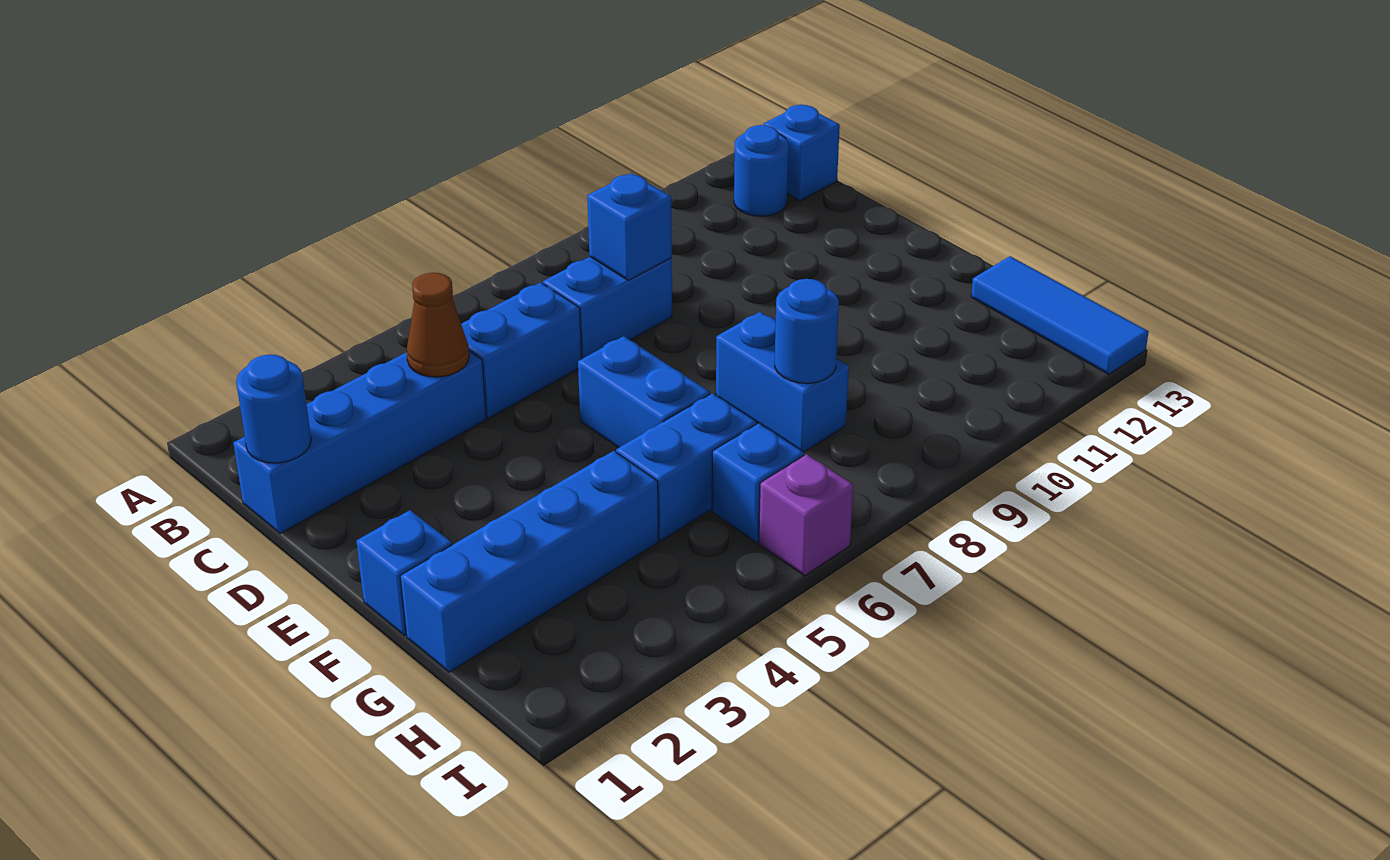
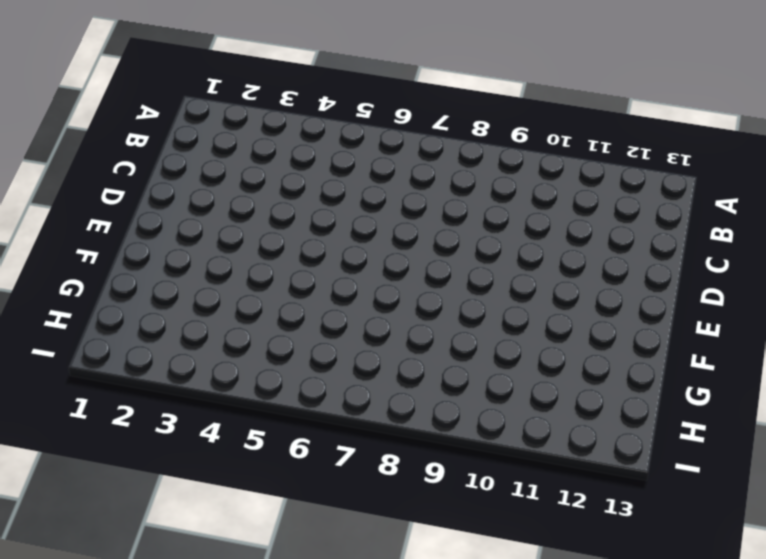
none -> blue 1x1 round brick [734,125,788,216]
none -> blue 1x1 brick [764,104,840,201]
none -> blue 1x4 brick [234,351,486,534]

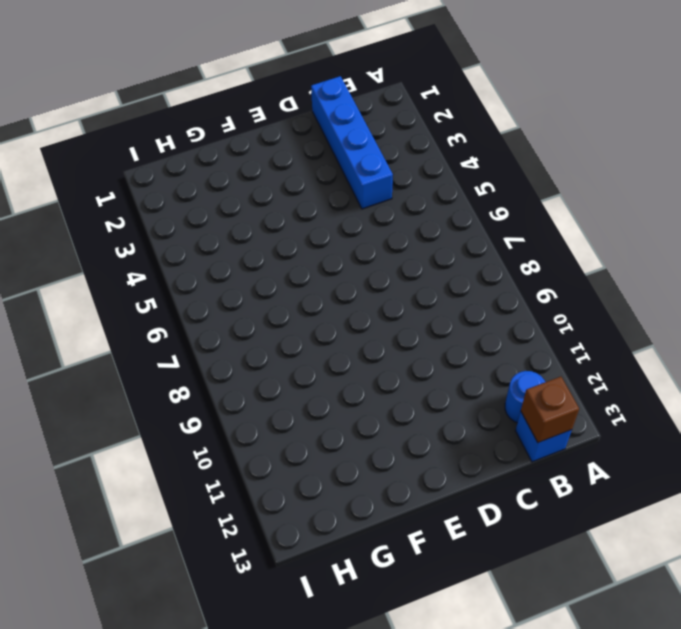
brown 1x1 brick [521,377,579,443] -> none
none -> blue 1x2 brick [461,282,582,418]
none -> blue 1x2 brick [543,257,672,359]
none -> blue 1x2 brick [578,336,710,448]

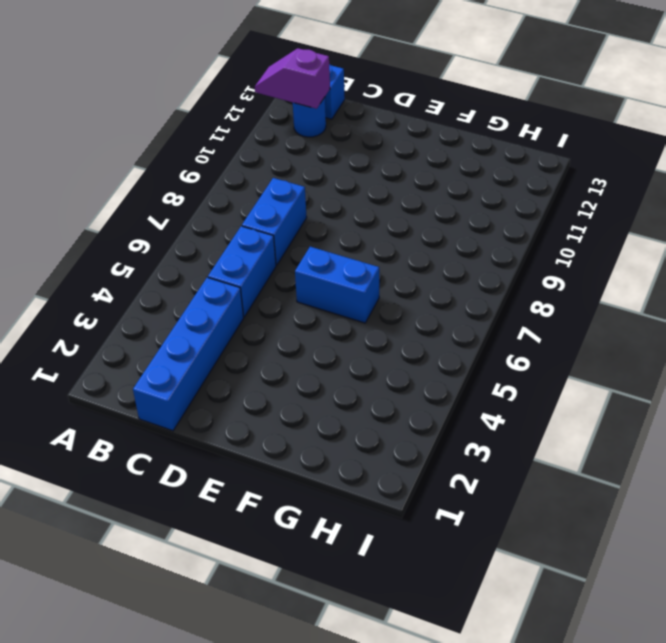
purple 1x2 slope [255,48,330,109] -> none
none -> blue 1x1 brick [356,510,452,636]
none -> blue 1x2 brick [716,312,849,452]
none -> blue 1x4 brick [400,451,658,672]

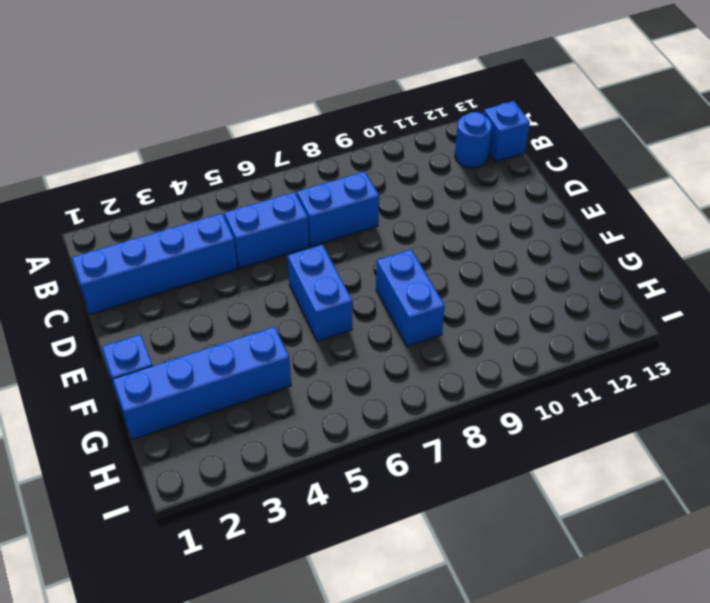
none -> blue 1x2 brick [616,393,756,541]
none -> blue 1x3 tile [971,256,1149,374]
none -> blue 1x1 brick [712,423,804,543]

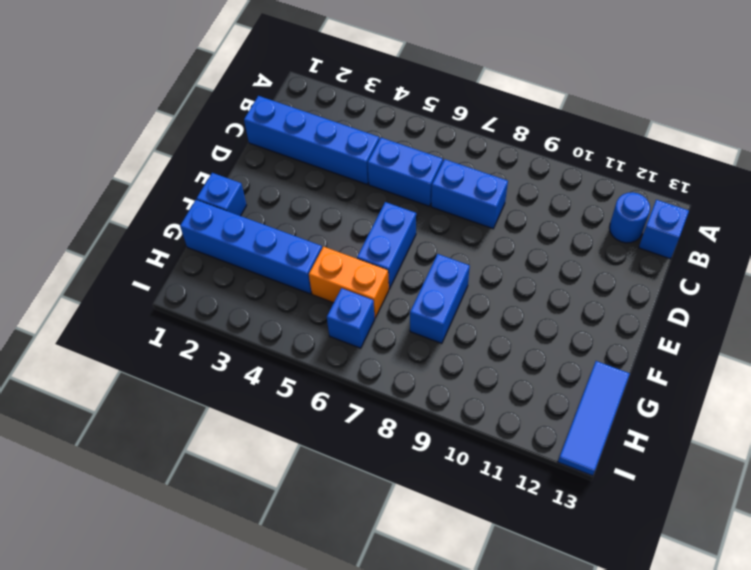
orange 1x2 brick [309,247,389,318] -> blue 1x2 brick [616,393,756,541]
none -> purple 1x1 brick [759,454,853,576]
none -> blue 1x1 round brick [236,355,311,463]
none -> brown 1x1 cone [406,273,469,377]

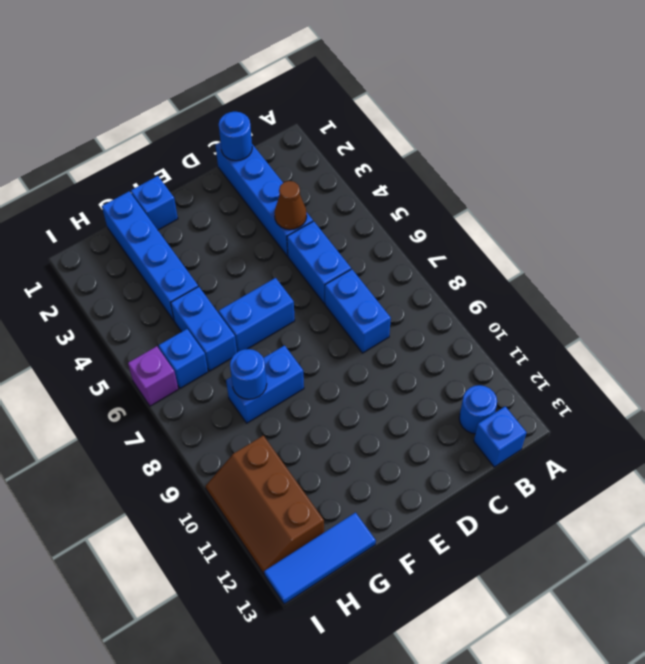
brown 2x3 slope [206,436,324,574] -> none
none -> blue 1x1 brick [587,173,672,280]

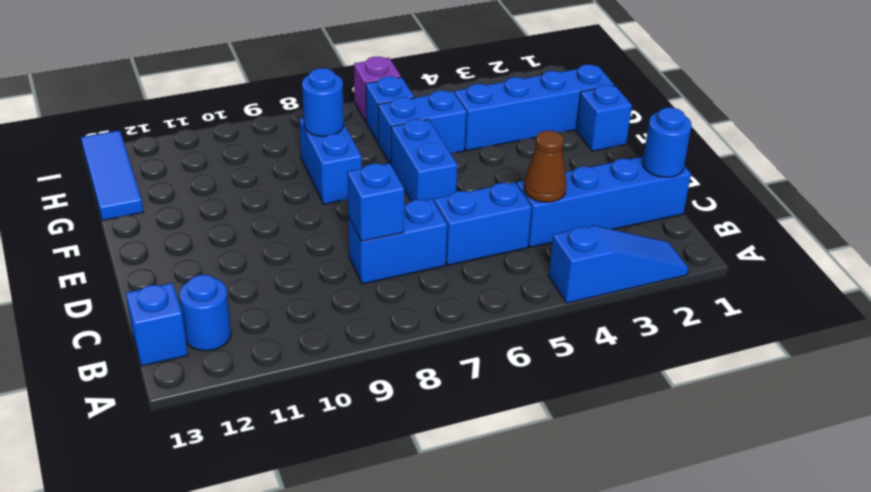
blue 1x3 slope [549,226,688,303] -> none

